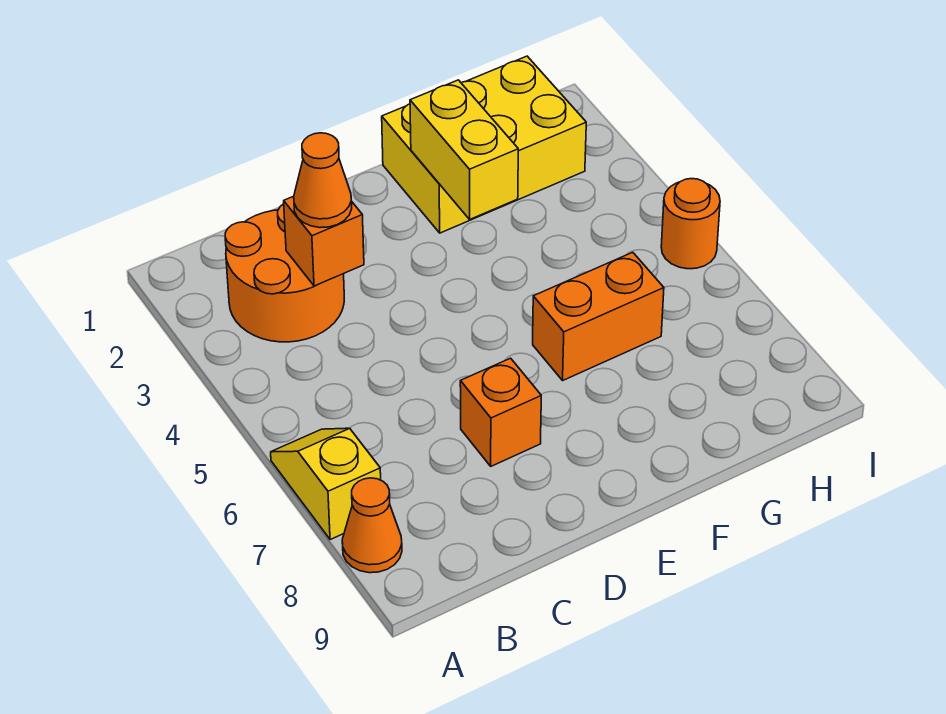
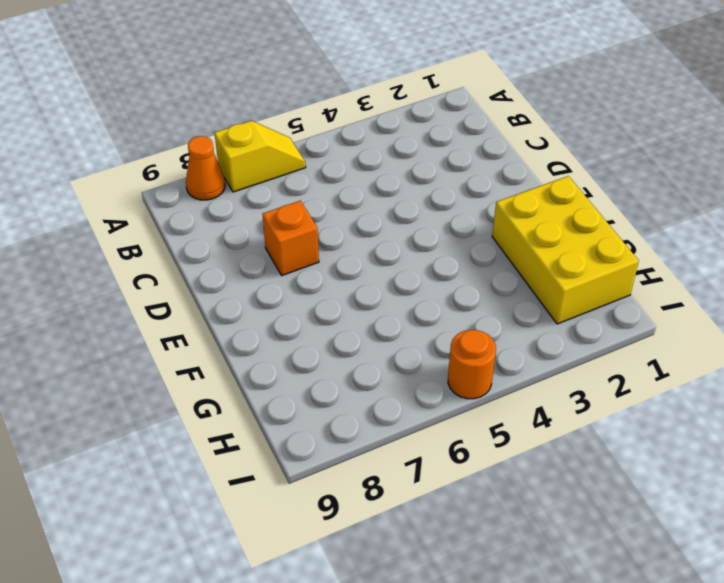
none -> orange 2x2 round brick [225,204,344,342]
none -> orange 1x2 brick [533,252,664,380]

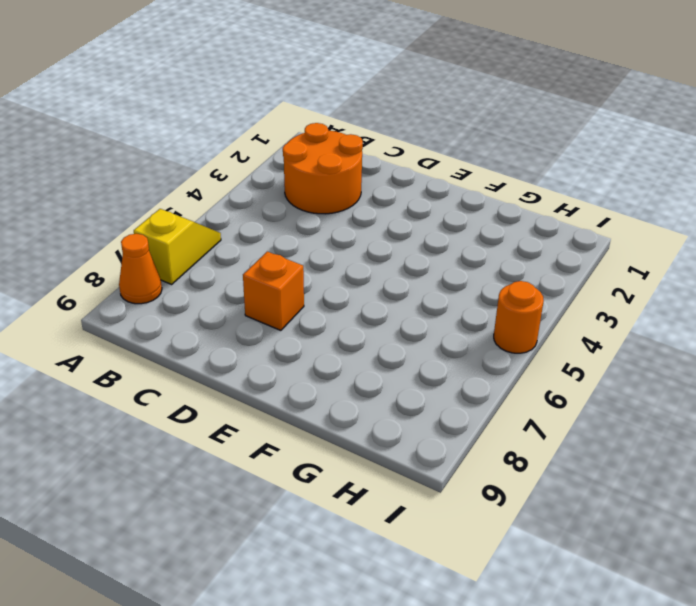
none -> yellow 2x3 brick [382,56,586,233]
none -> orange 1x2 brick [533,252,664,380]

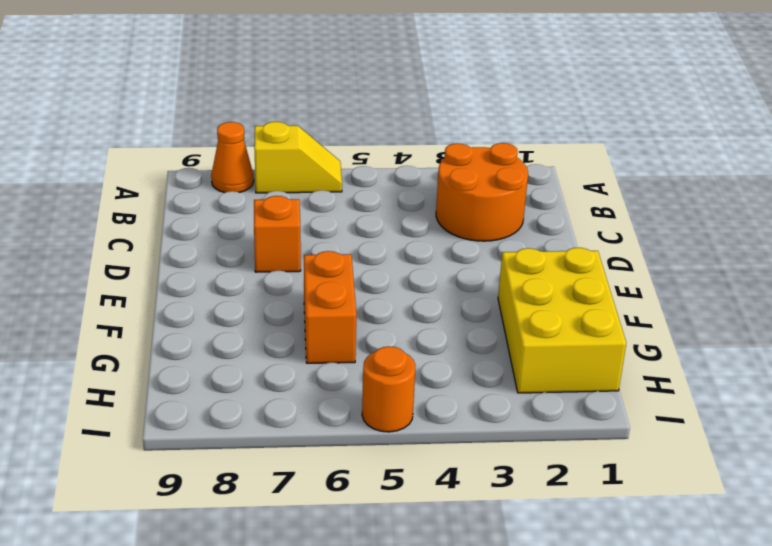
none -> orange 1x1 brick [284,196,364,286]
none -> yellow 1x2 brick [410,80,518,219]

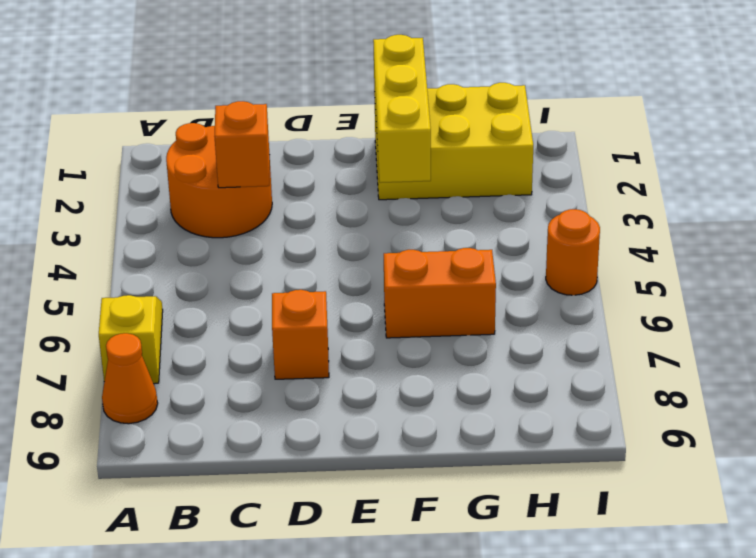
yellow 1x3 brick [373,35,431,183] -> yellow 1x2 brick [410,80,518,219]
none -> orange 1x1 cone [294,133,352,228]

